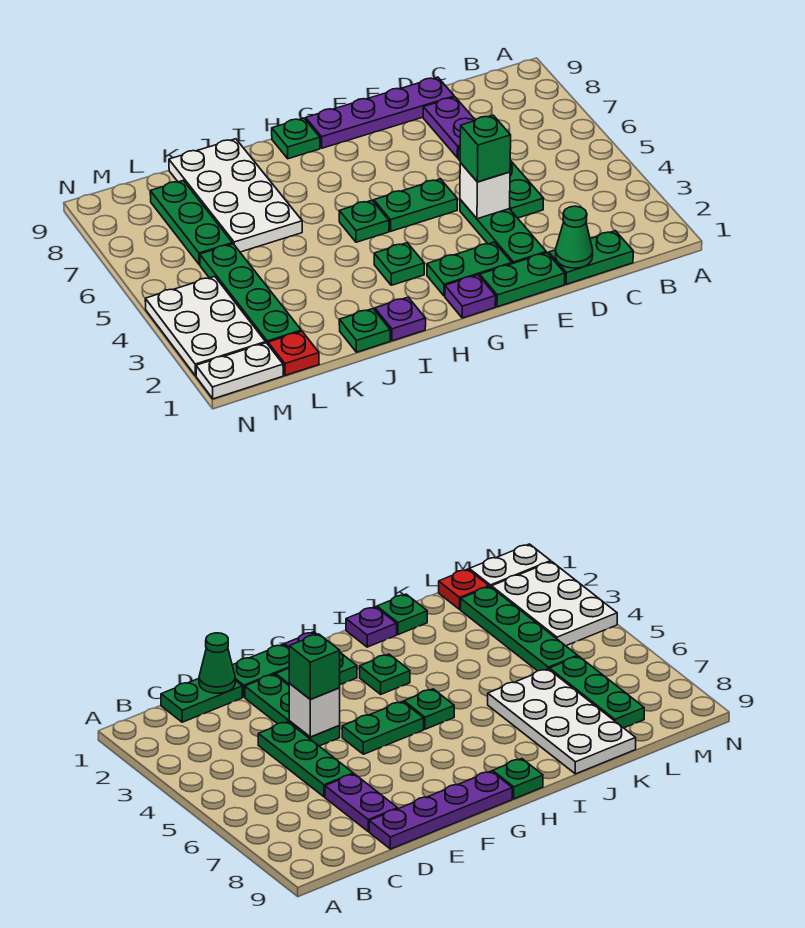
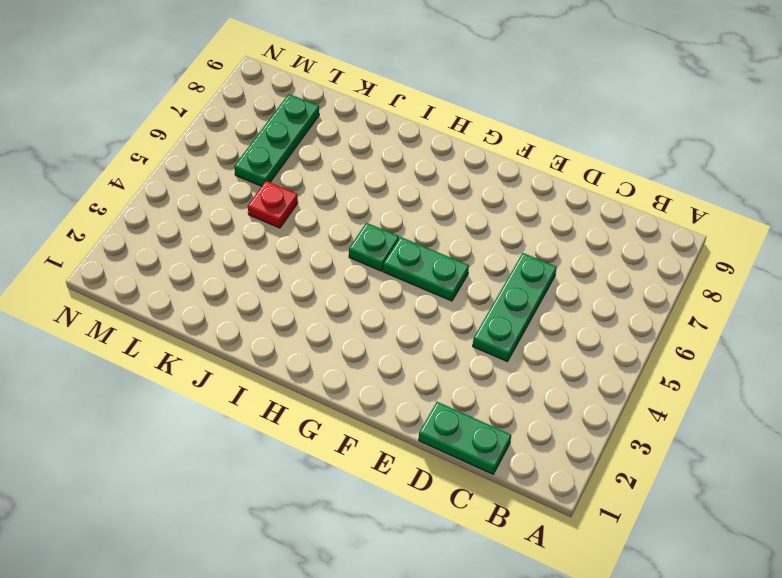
red 1x1 plate [248,181,298,228] -> red 1x1 plate moved to [268,331,319,375]
none -> purple 1x2 plate [423,97,475,158]
none -> purple 1x4 plate [306,77,454,148]
none -> green 1x2 plate [480,253,565,307]

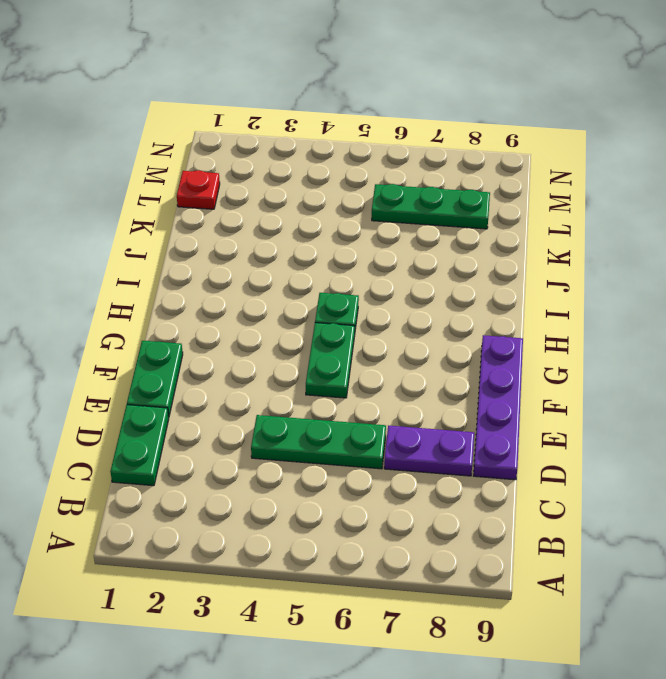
none -> green 1x3 plate [460,200,546,264]
none -> green 1x2 plate [427,242,512,296]
none -> purple 1x1 plate [445,275,496,318]

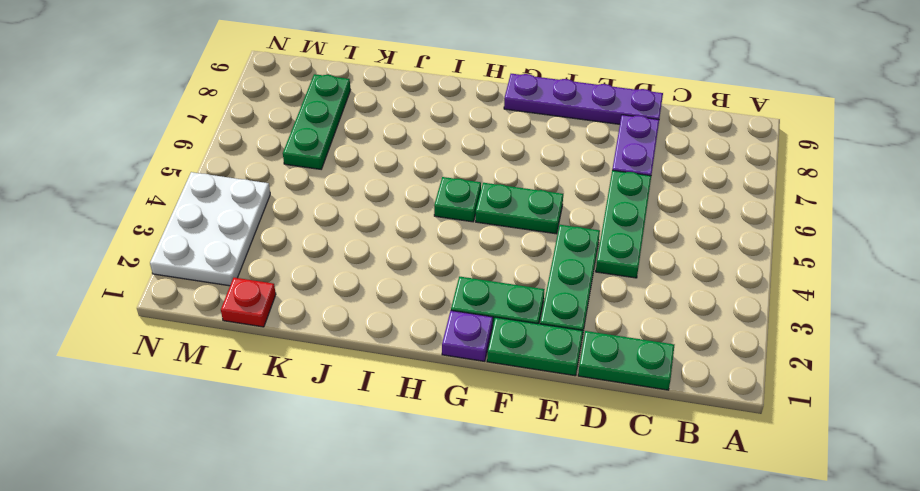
none -> green 1x1 plate [374,243,424,285]
none -> green 1x1 plate [272,118,320,159]
none -> purple 1x1 plate [375,297,426,341]

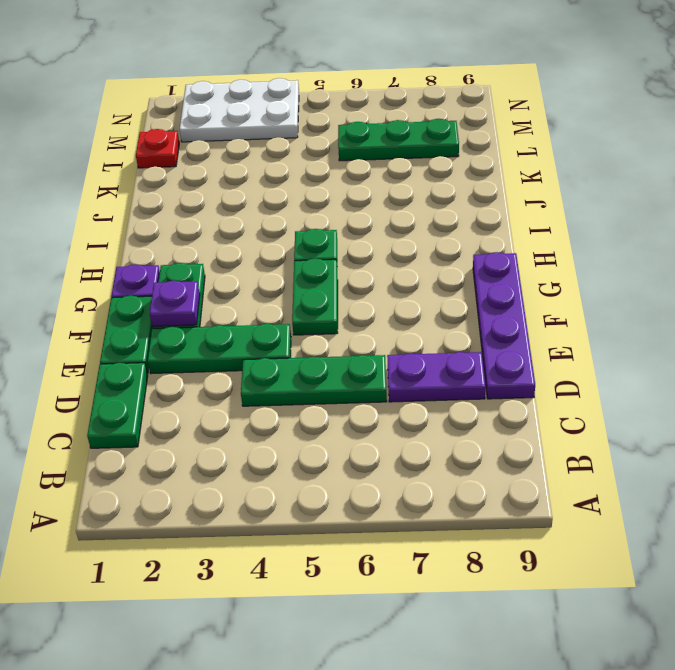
purple 1x1 plate [150,281,200,327] -> purple 1x1 plate moved to [375,297,426,341]
none -> green 1x1 plate [374,243,424,285]
none -> green 1x1 plate [272,118,320,159]
none -> green 1x1 plate [339,309,390,352]

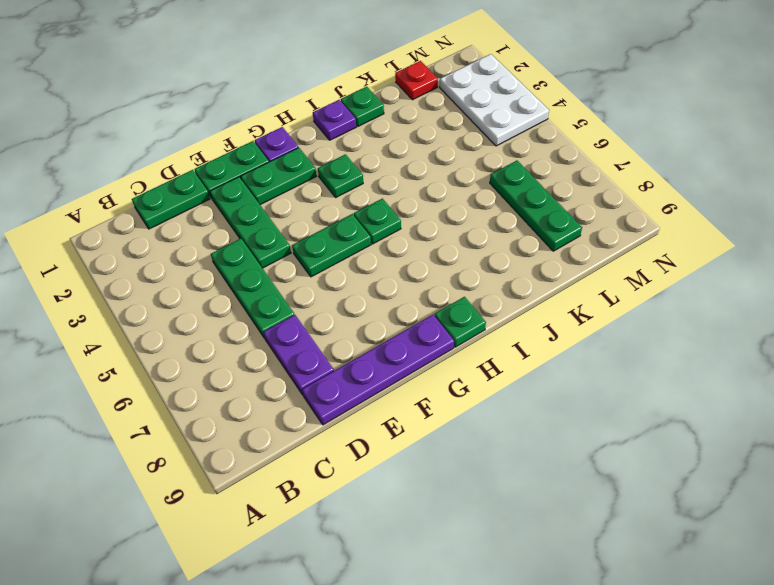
none -> white 2x4 plate [169,139,302,252]
none -> green 1x4 plate [200,244,301,344]
none -> white 1x2 plate [196,343,283,399]

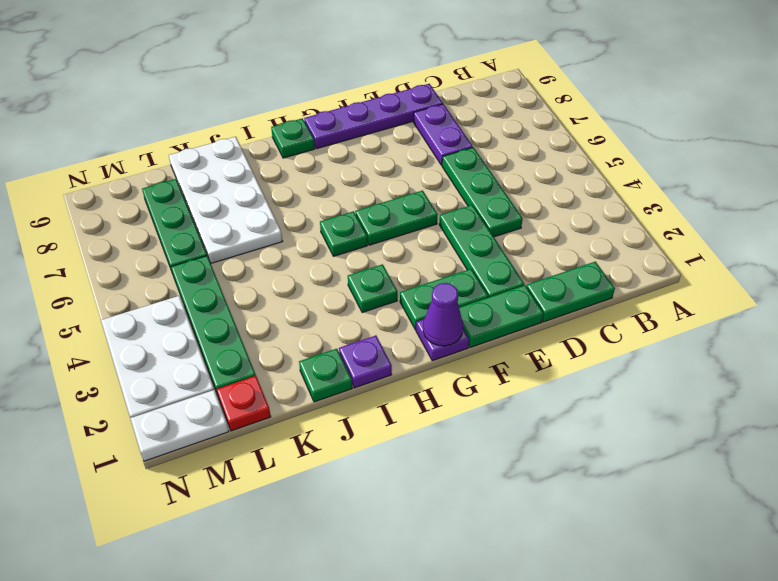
purple 1x1 cone [423,283,463,346] -> none
none -> green 1x1 cone [556,206,593,268]
none -> white 1x1 brick [460,163,510,219]
none -> green 1x1 brick [460,115,511,182]

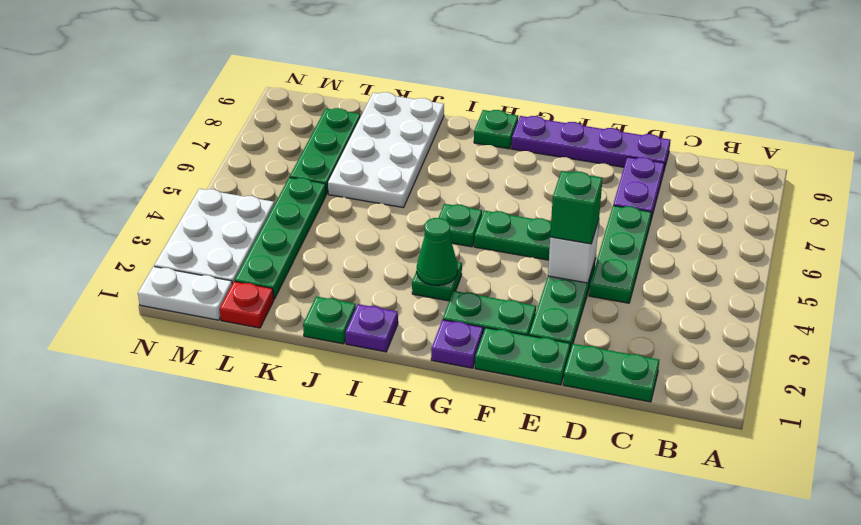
green 1x1 cone [417,218,458,286] -> green 1x1 cone moved to [556,206,593,268]

